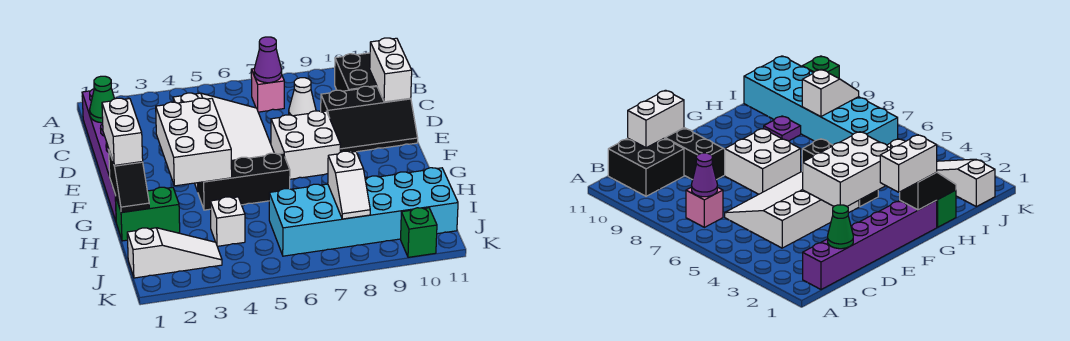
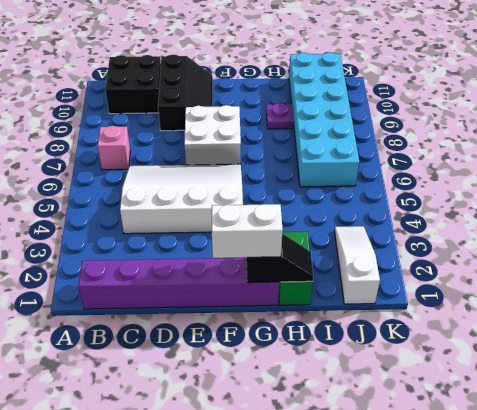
none -> white 1x1 cone [289,78,316,116]
none -> black 1x3 brick [198,153,290,210]
none -> white 1x1 brick [210,197,245,246]

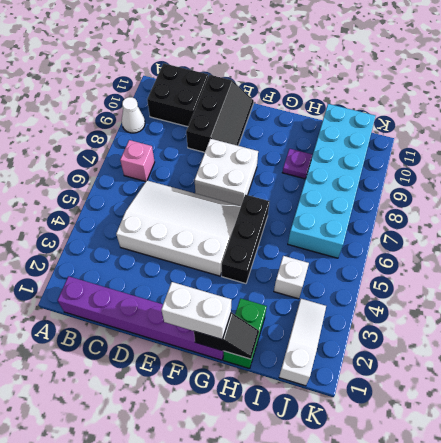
white 1x1 cone [122,97,145,133] -> white 1x1 cone moved to [289,78,316,116]
none -> green 1x1 brick [401,208,437,257]
none -> purple 1x1 cone [254,37,282,83]
none -> green 1x1 cone [90,76,115,123]

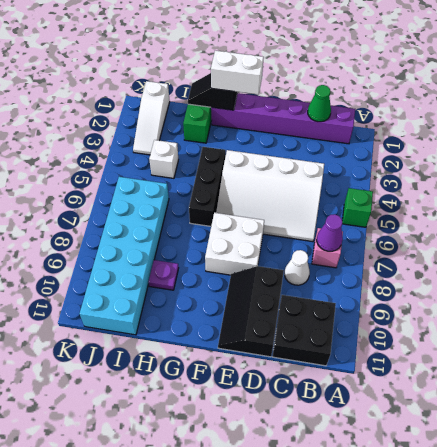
green 1x1 brick [342,188,373,227] -> green 1x1 brick moved to [401,208,437,257]
none -> white 1x2 brick [370,38,412,102]
none -> white 2x3 brick [156,98,232,186]
none -> white 1x2 slope [328,151,370,219]

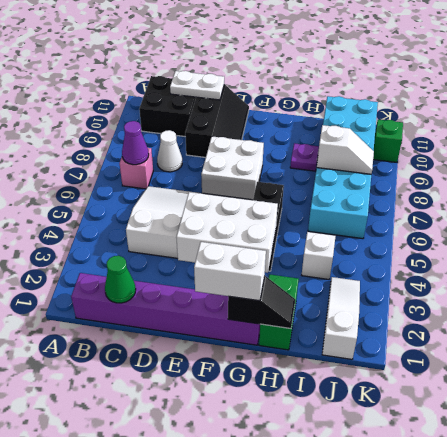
white 1x2 plate [170,71,224,100] -> white 1x2 brick [370,38,412,102]

